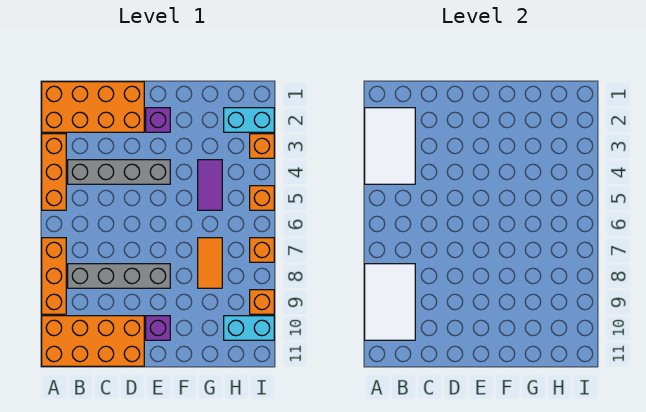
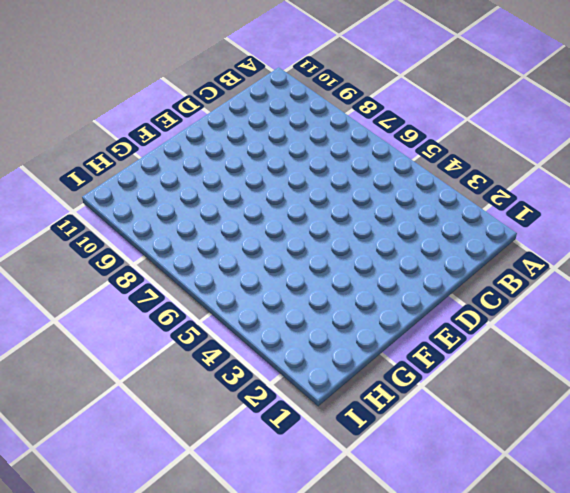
none -> orange 2x4 brick [42,82,144,132]
none -> orange 1x3 brick [42,134,66,210]
none -> orange 1x3 brick [42,238,66,314]

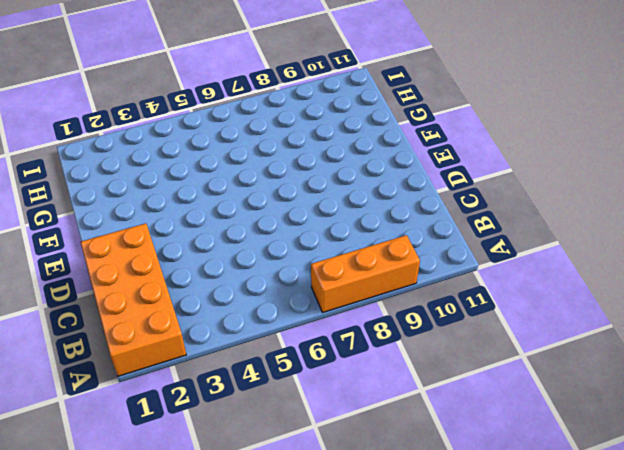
none -> orange 1x3 brick [42,134,66,210]
none -> orange 2x4 brick [42,316,144,366]
none -> grey 1x4 brick [68,160,170,184]

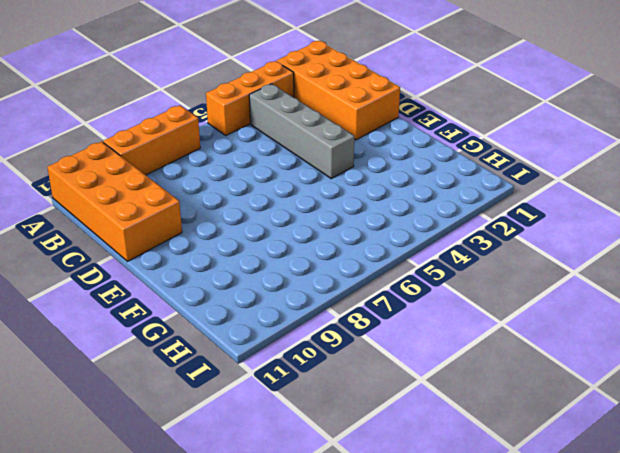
none -> grey 1x4 brick [68,264,170,288]
none -> purple 1x1 brick [146,108,170,132]
none -> purple 1x1 brick [146,316,170,340]

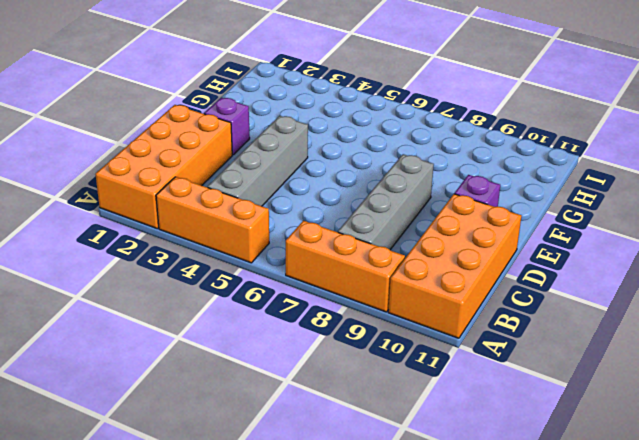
none -> purple 1x2 tile [198,160,222,210]
none -> orange 1x2 tile [198,238,222,288]
none -> cyan 1x2 brick [224,108,274,132]

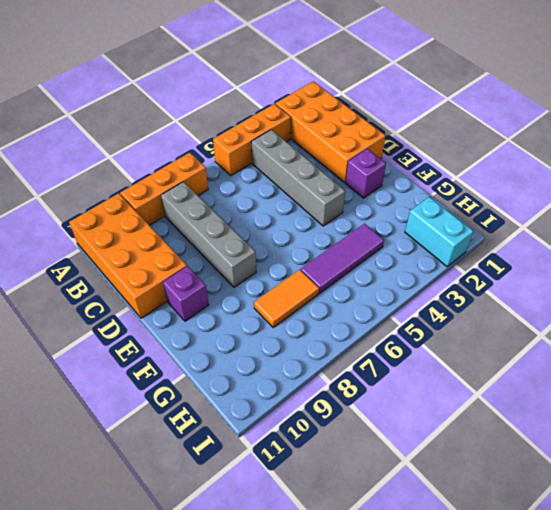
purple 1x3 tile [301,224,384,293] -> purple 1x2 tile [198,160,222,210]
none -> cyan 1x2 brick [224,316,274,340]
none -> orange 1x1 brick [250,134,274,158]
none -> orange 1x1 brick [250,186,274,210]

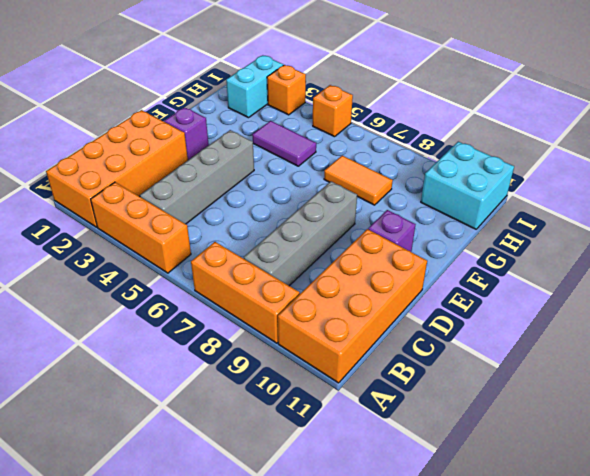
cyan 2x2 brick [421,142,514,229] -> cyan 1x2 brick [224,316,274,340]
none -> orange 1x1 brick [250,238,274,262]
none -> orange 1x1 brick [250,290,274,314]
none -> white 2x3 tile [365,108,415,184]

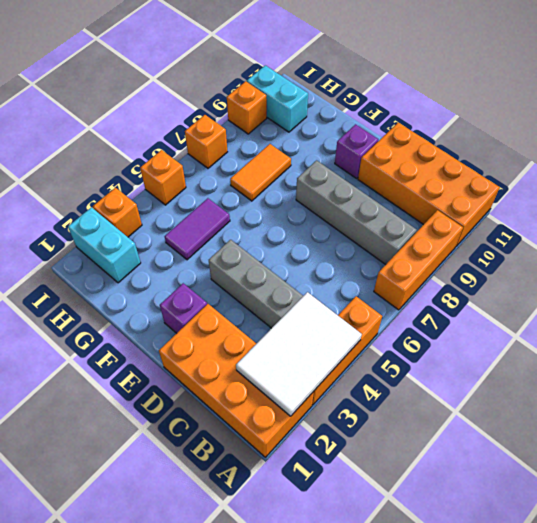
none -> white 2x3 tile [365,264,415,340]

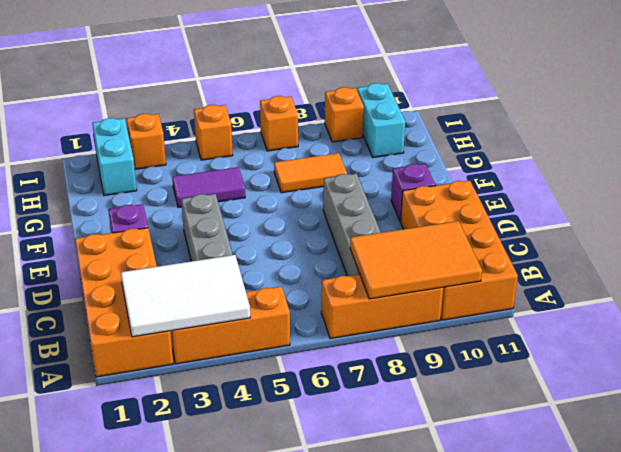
orange 2x3 tile [350,221,482,299] -> white 2x3 tile [365,264,415,340]

